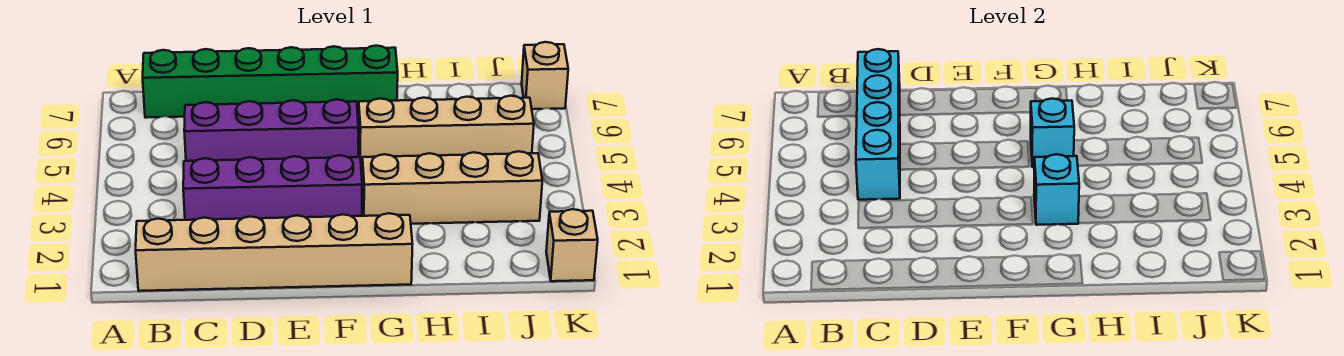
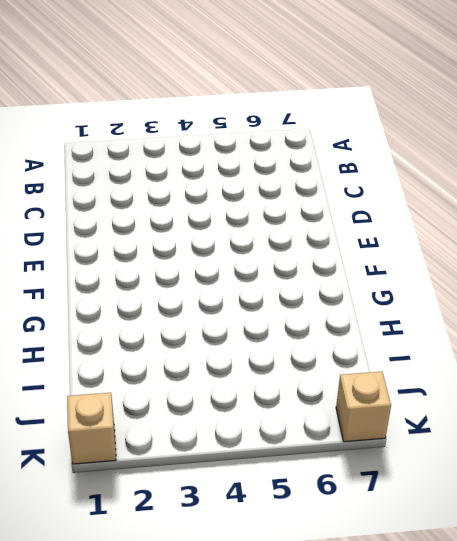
none -> tan 1x6 brick [136,213,413,291]
none -> green 1x6 brick [143,46,398,118]

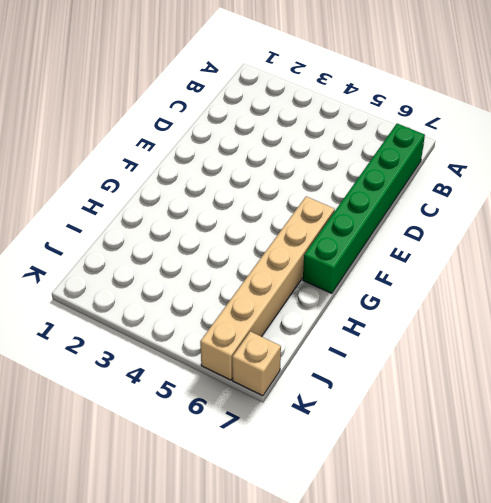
tan 1x6 brick [200,197,335,380] -> tan 1x6 brick moved to [136,213,413,291]
none -> purple 1x4 brick [183,155,362,220]
none -> purple 1x4 brick [184,99,358,161]

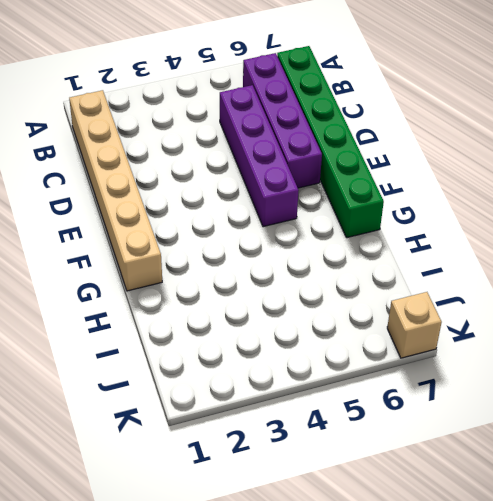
purple 1x4 brick [243,53,322,188] -> purple 1x4 brick moved to [183,155,362,220]
none -> tan 1x4 brick [362,151,542,224]
none -> tan 1x4 brick [359,96,534,167]

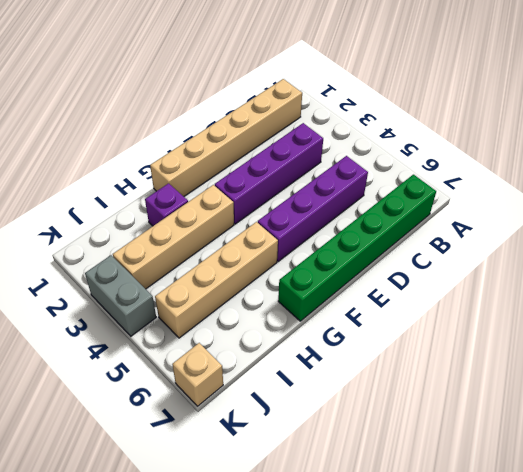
purple 1x1 brick [145,183,188,226] -> none
grey 1x2 brick [85,255,156,336] -> none
none -> tan 1x1 brick [546,209,598,281]
none -> cyan 1x4 brick [856,49,900,200]

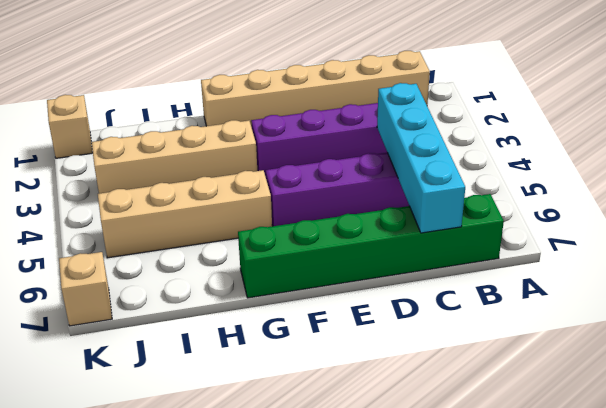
none -> cyan 1x1 brick [1034,154,1079,225]
none -> cyan 1x1 brick [1030,99,1074,167]

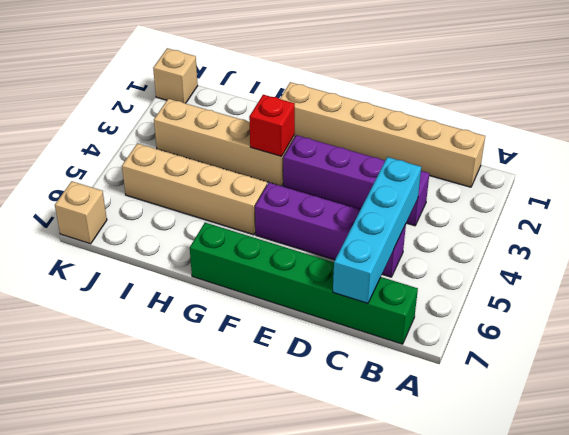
red 1x1 brick [249,95,295,156] -> cyan 1x1 brick [1034,154,1079,225]
none -> cyan 1x1 brick [1030,99,1074,167]

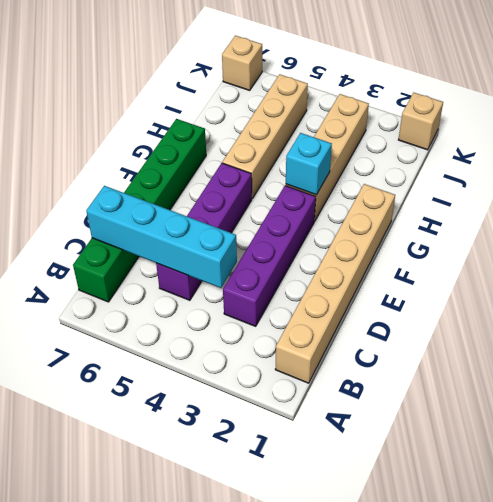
none -> cyan 1x1 brick [1030,99,1074,167]

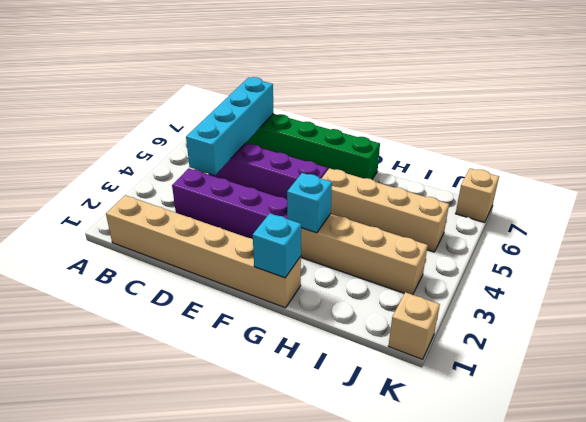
cyan 1x1 brick [253,213,301,278] -> cyan 1x1 brick moved to [1030,99,1074,167]

